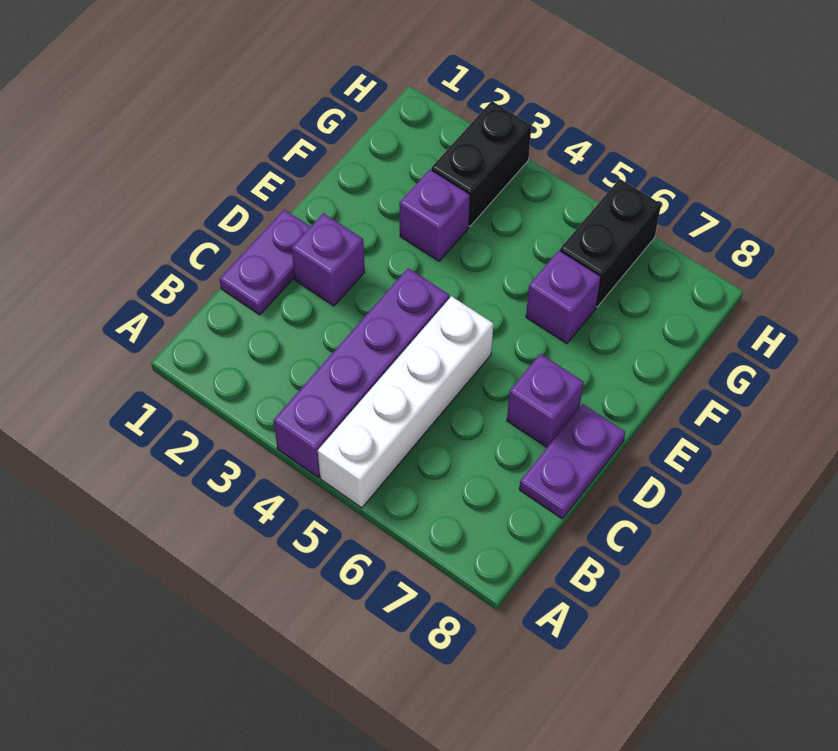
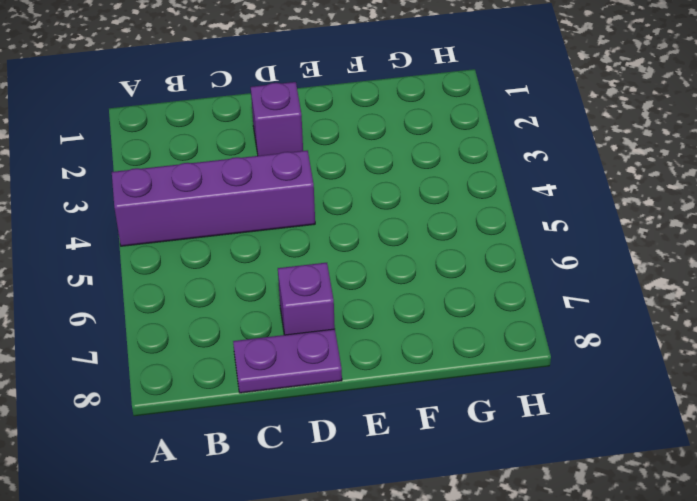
none -> white 1x4 brick [318,296,493,508]
none -> purple 1x2 plate [220,209,311,315]

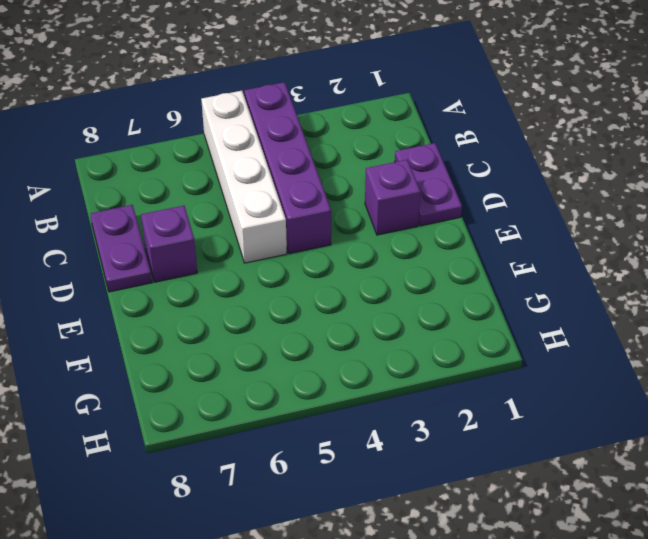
none -> purple 1x1 brick [399,170,470,261]
none -> purple 1x1 brick [526,250,601,344]

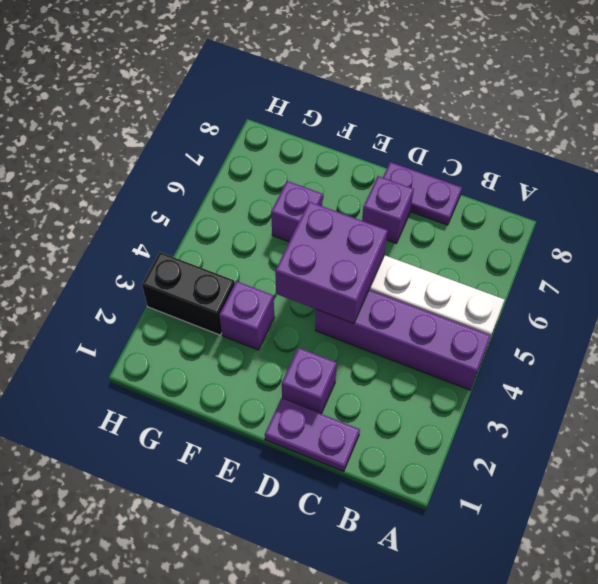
purple 2x2 brick [275,202,388,324] -> none
none -> black 1x2 brick [560,179,661,307]

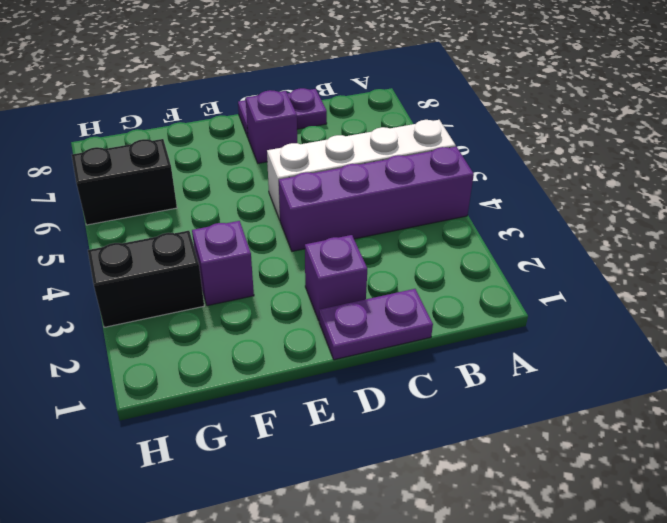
none -> purple 1x1 brick [526,250,601,344]

